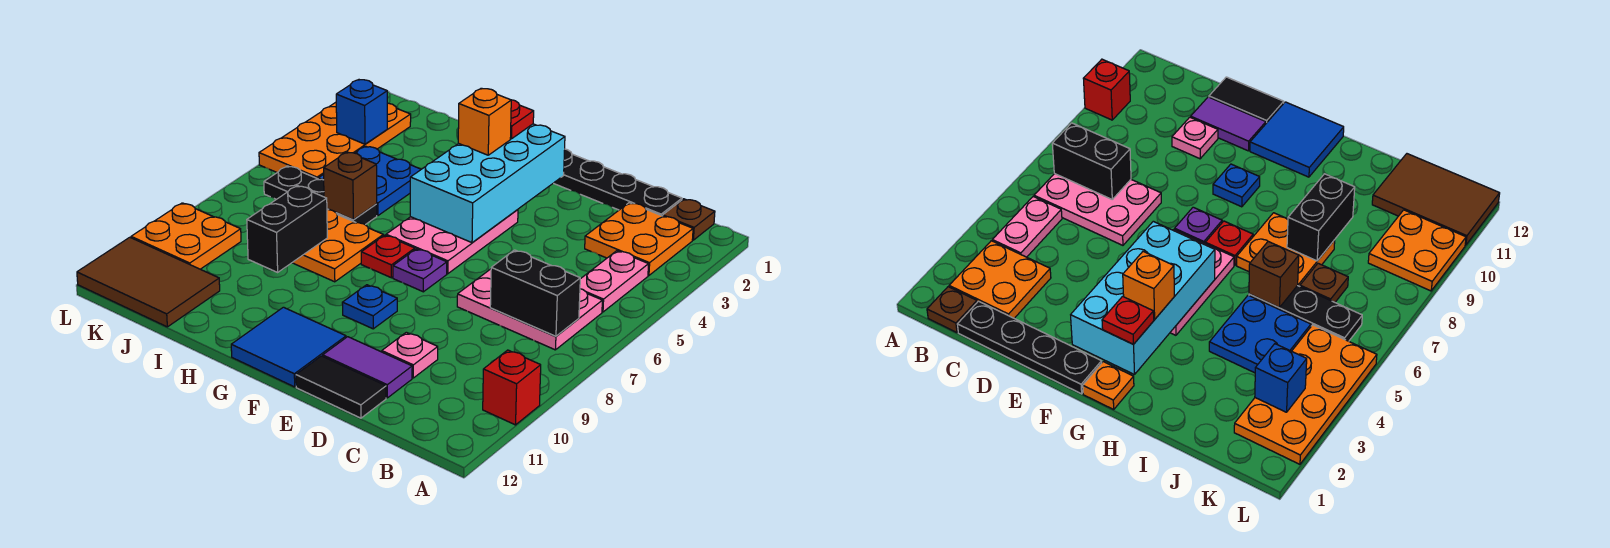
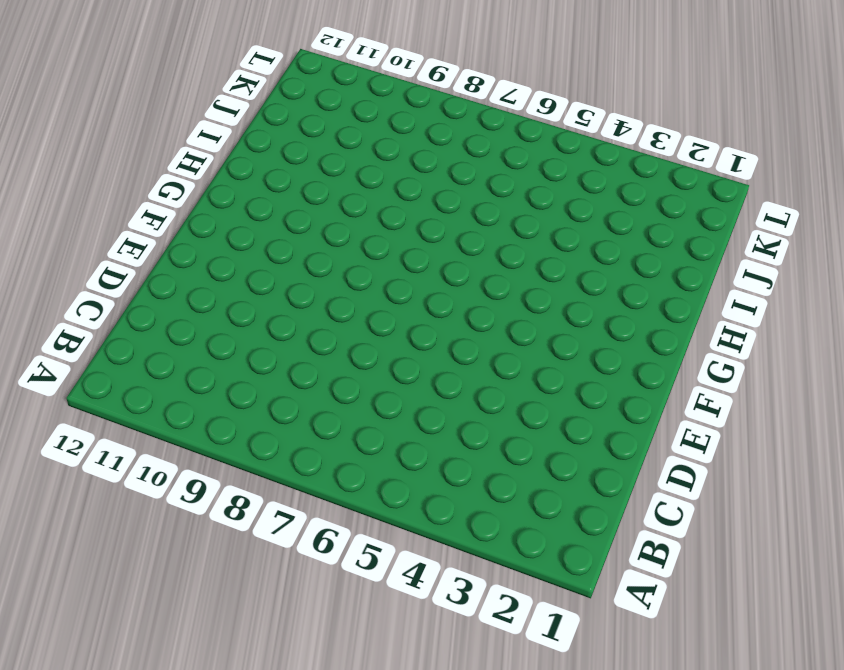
none -> red 1x1 brick [483,350,541,425]
none -> brown 1x1 plate [663,199,715,240]
none -> orange 2x2 plate [585,203,693,276]

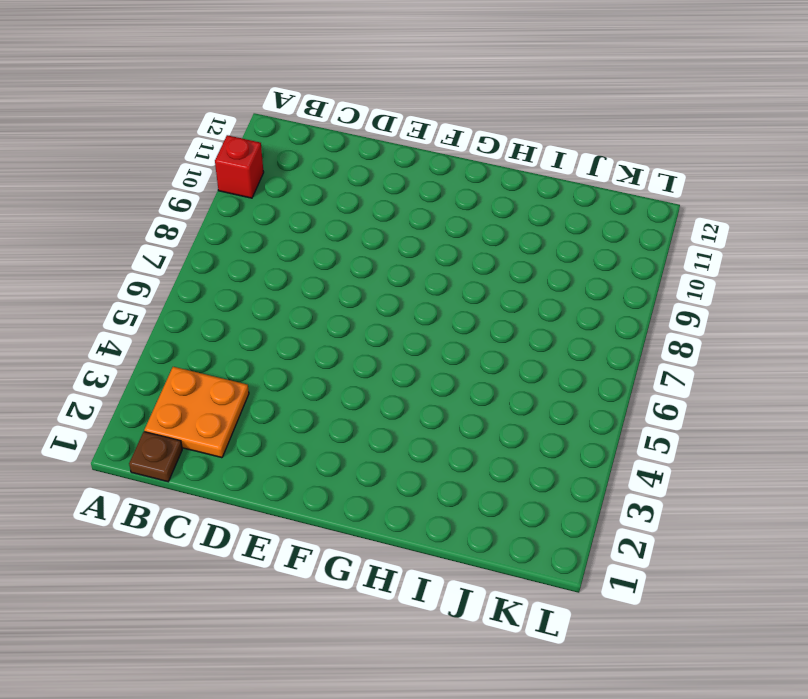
none -> pink 1x2 plate [580,251,649,312]
none -> pink 2x3 plate [457,269,602,350]
none -> black 1x4 plate [554,149,682,216]

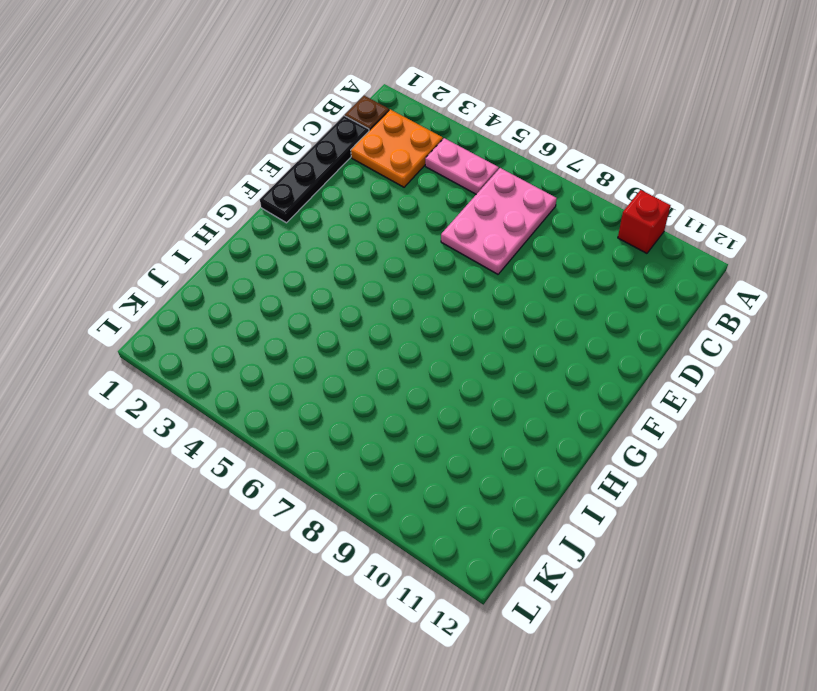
none -> pink 1x1 plate [382,332,438,378]
none -> purple 1x2 tile [323,337,412,398]
none -> black 1x2 tile [296,356,386,418]

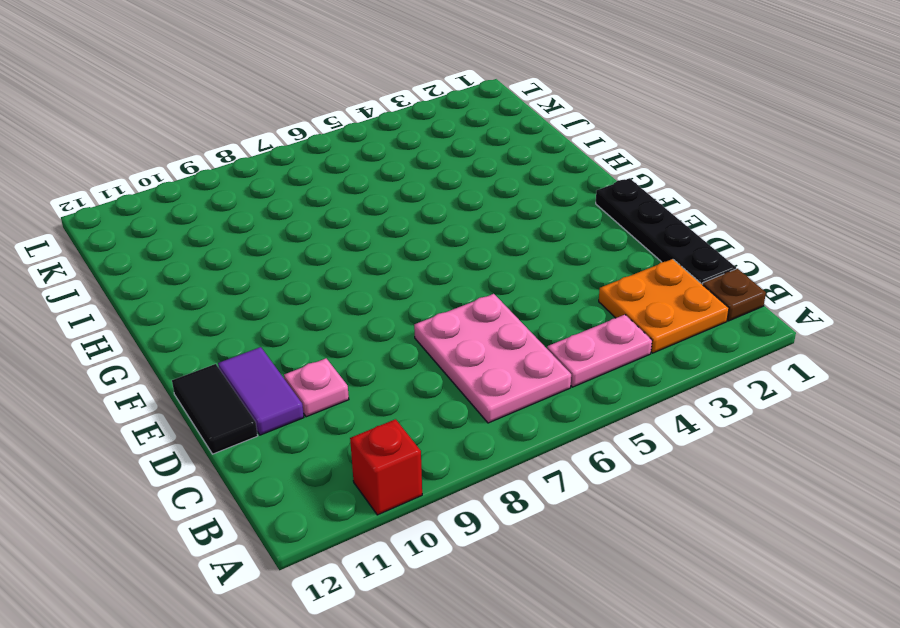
none -> pink 2x3 plate [386,210,518,274]
none -> purple 1x1 plate [393,249,447,292]
none -> blue 1x1 plate [342,285,397,329]

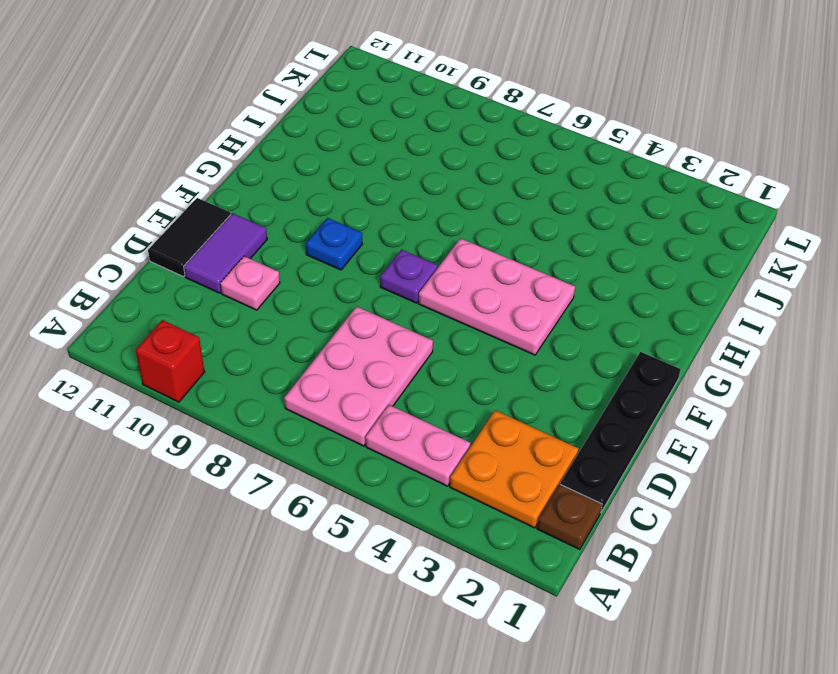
none -> blue 2x2 tile [231,307,346,387]
none -> orange 1x1 plate [1083,362,1134,409]
none -> red 1x1 plate [361,235,415,278]

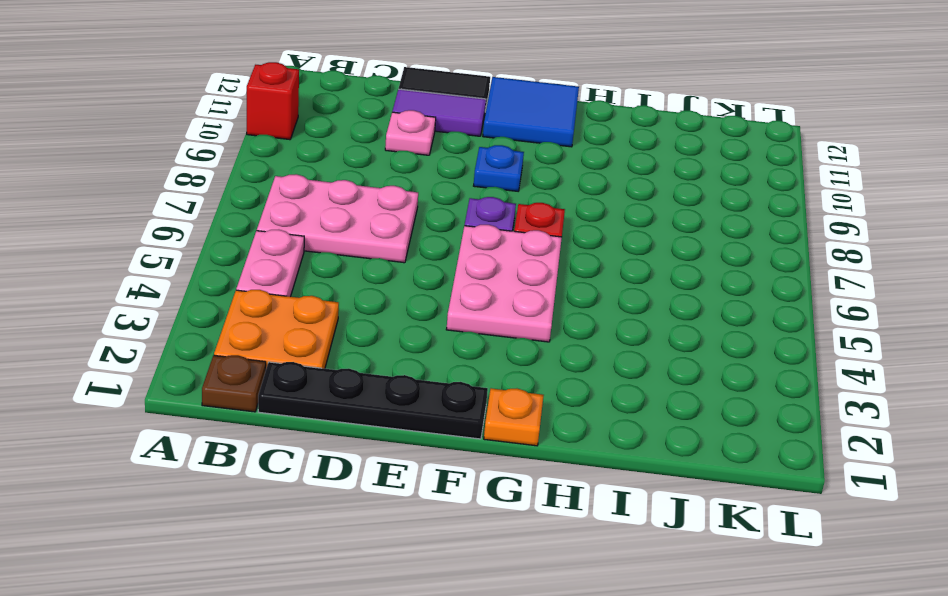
none -> orange 2x2 plate [292,209,383,282]
none -> blue 2x2 plate [318,146,421,216]
none -> black 1x3 plate [264,166,377,225]

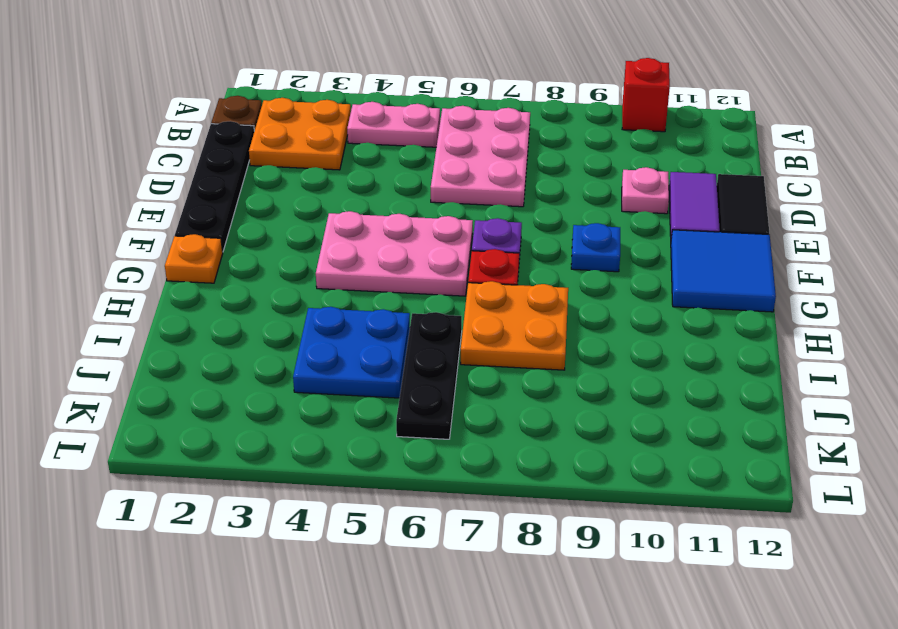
none -> brown 1x1 plate [1300,263,1348,302]
none -> brown 2x3 tile [77,237,220,327]
none -> orange 2x4 plate [259,102,411,179]

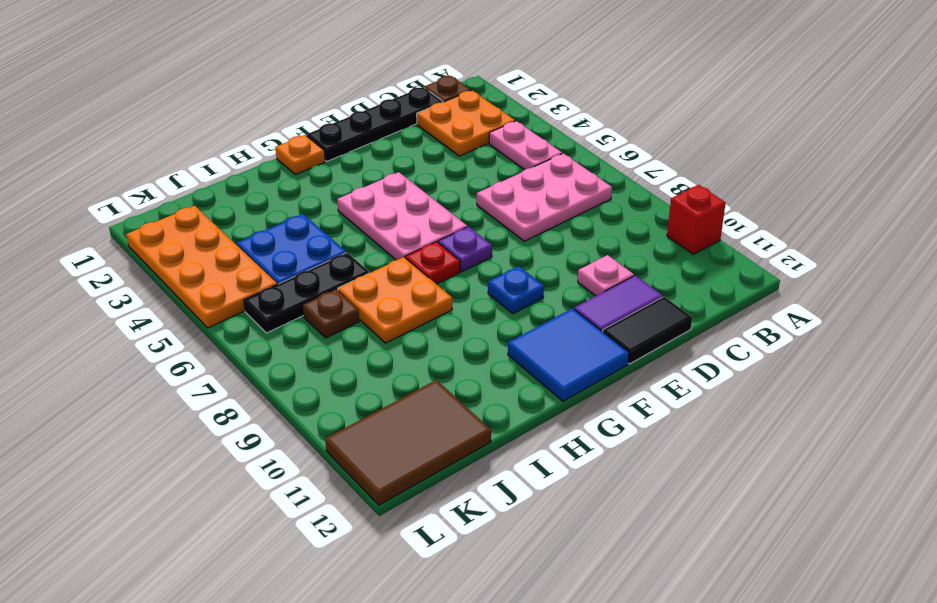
none -> orange 2x2 plate [131,203,241,269]
none -> black 1x2 brick [490,250,580,336]
none -> cyan 2x4 brick [410,124,565,243]

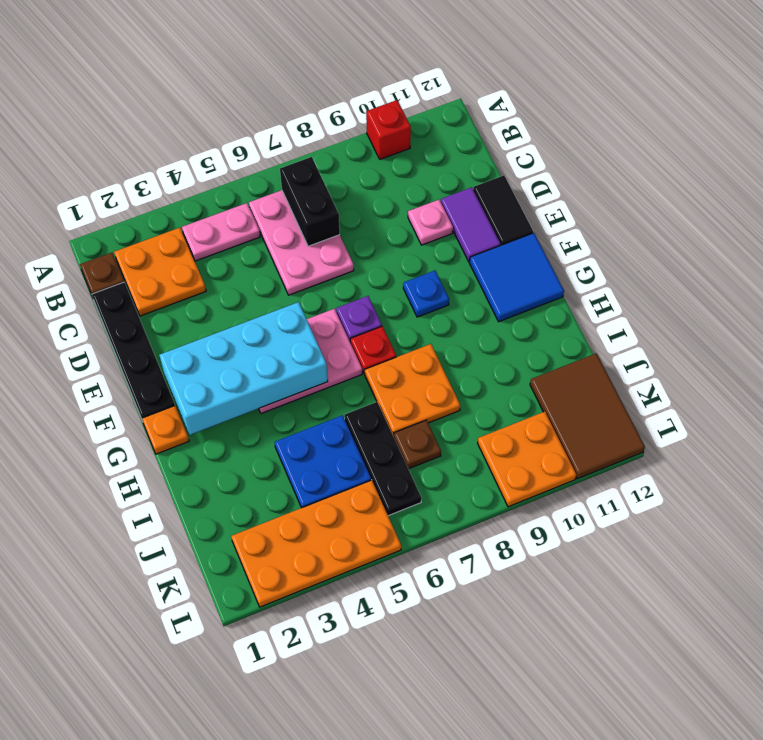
none -> brown 1x1 brick [324,152,377,220]
none -> black 1x2 brick [247,186,327,272]
none -> blue 1x1 brick [336,80,387,144]

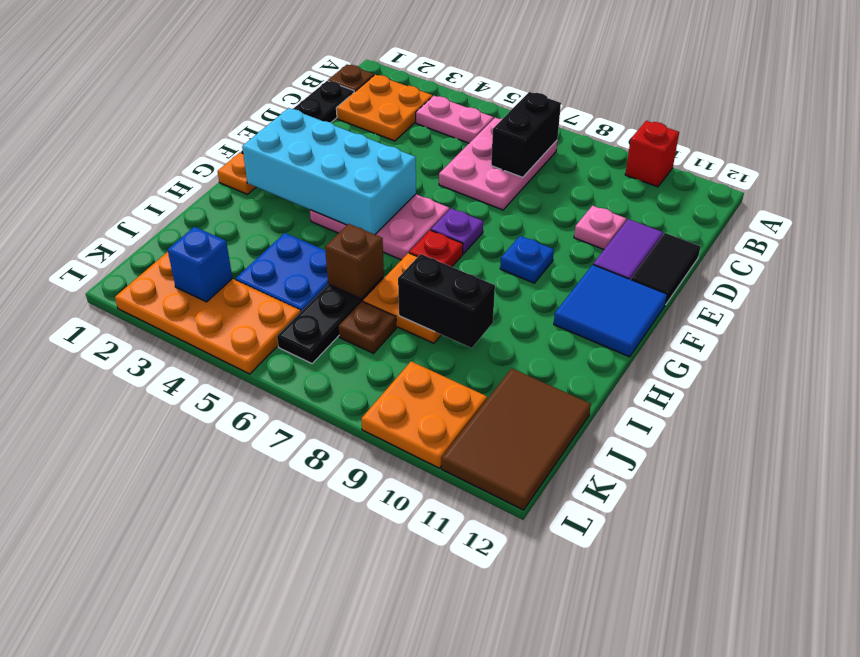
none -> red 1x1 plate [510,100,534,139]
none -> orange 1x1 brick [458,88,511,155]

